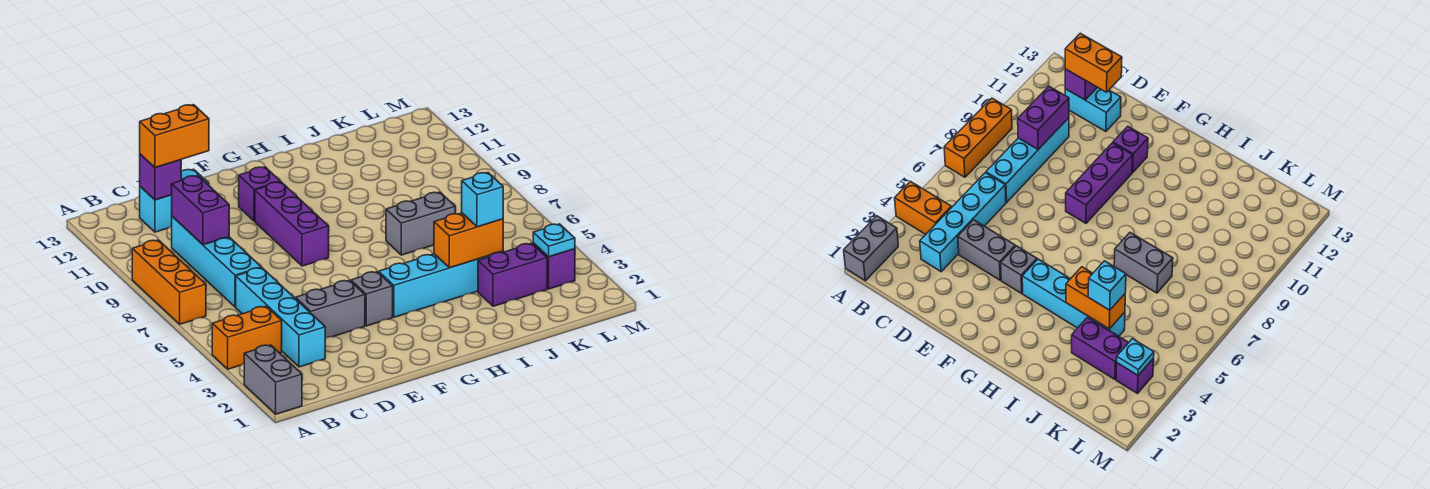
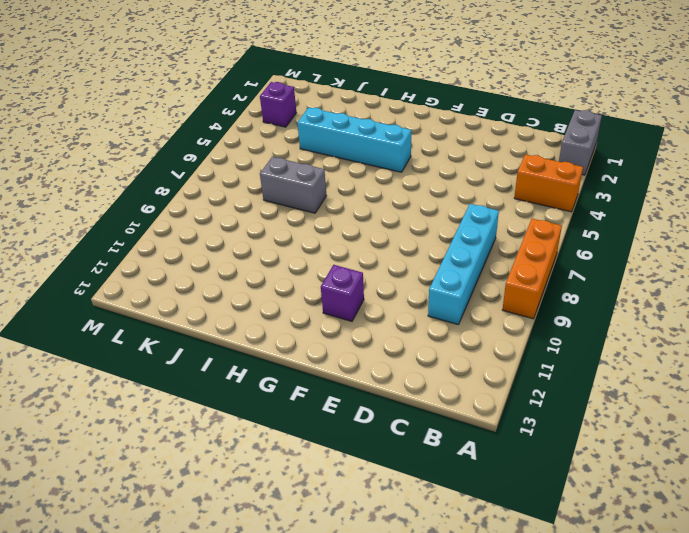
none -> cyan 1x4 brick [236,268,325,367]
none -> cyan 1x2 brick [140,169,209,232]
none -> grey 1x2 brick [296,280,365,338]

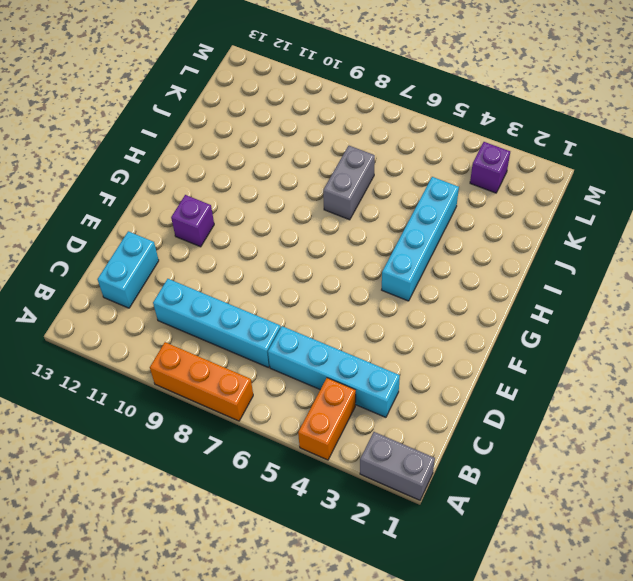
none -> grey 1x2 brick [296,280,365,338]
none -> grey 1x1 brick [351,272,393,326]
none -> purple 1x3 brick [255,182,329,266]

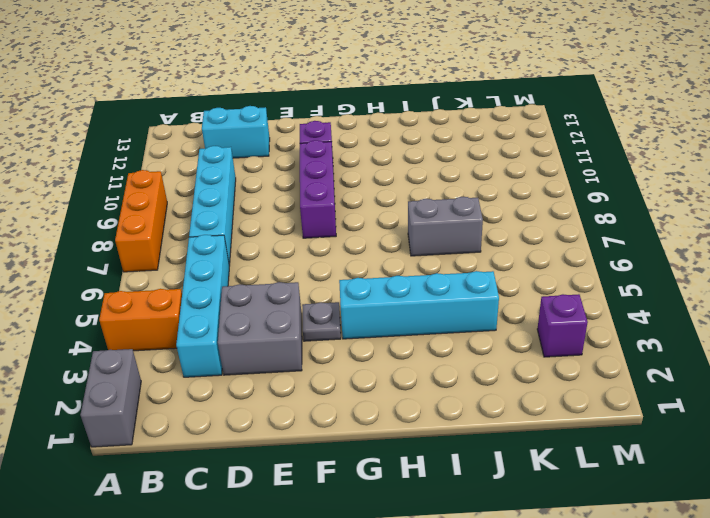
grey 2x2 brick [218,282,302,375] -> grey 1x2 brick [296,280,365,338]
grey 1x1 plate [302,302,341,341] -> grey 1x1 brick [351,272,393,326]
none -> purple 1x2 brick [478,243,547,306]
none -> purple 1x2 brick [172,175,229,245]
none -> purple 1x1 brick [140,154,181,200]

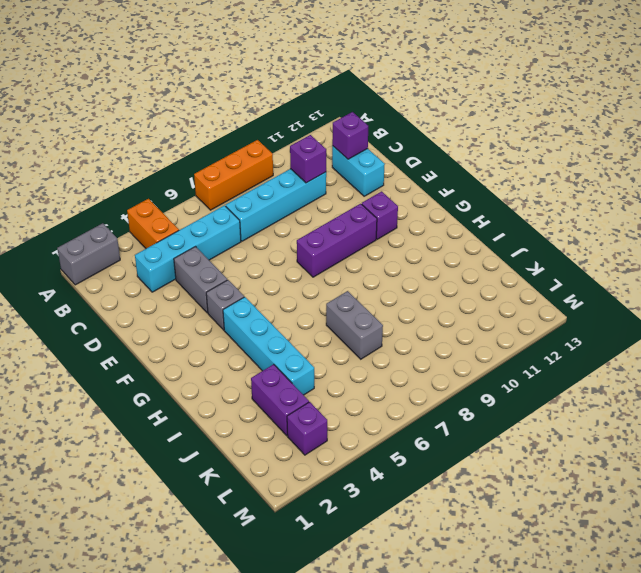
purple 1x1 brick [290,135,326,183] -> purple 1x2 brick [172,175,229,245]
none -> orange 1x2 brick [434,213,503,268]
none -> cyan 1x1 plate [533,224,575,257]
none -> orange 1x2 brick [140,105,209,168]

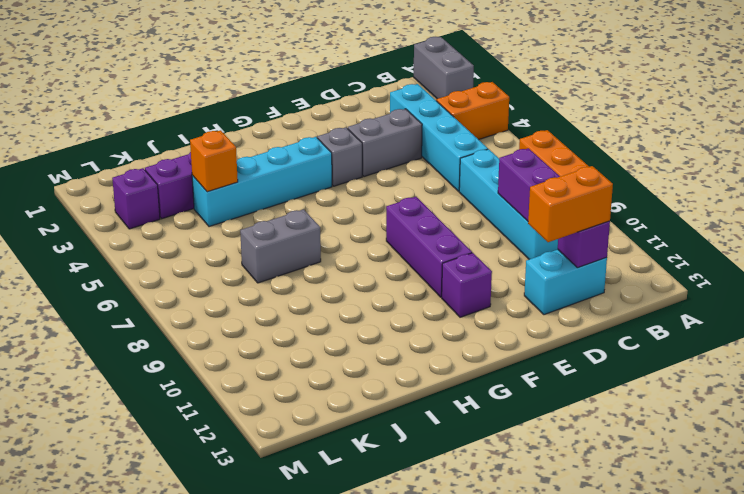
orange 1x1 brick [190,130,238,192] -> orange 1x2 brick [434,213,503,268]
none -> cyan 1x1 plate [533,224,575,257]
none -> cyan 1x1 brick [462,173,503,227]

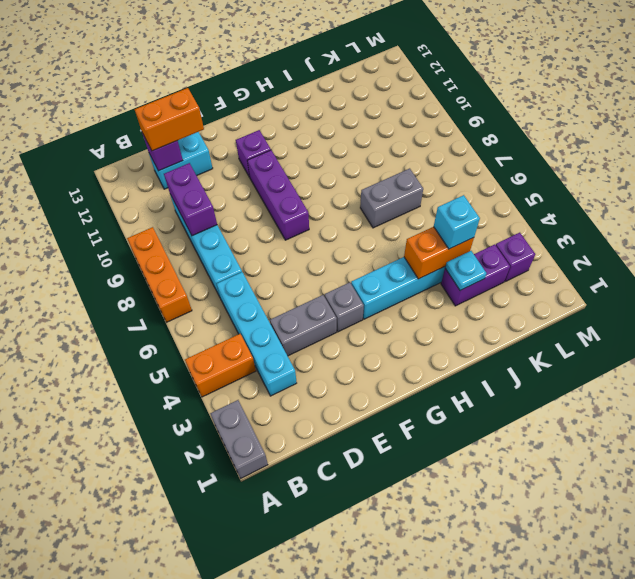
cyan 1x1 plate [445,251,486,290] -> cyan 1x1 plate moved to [533,224,575,257]

